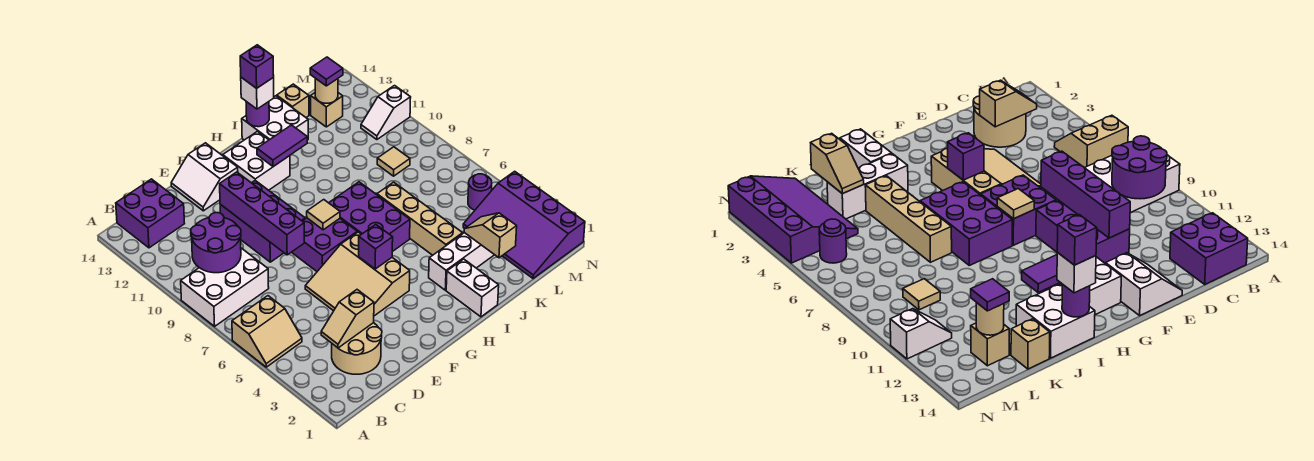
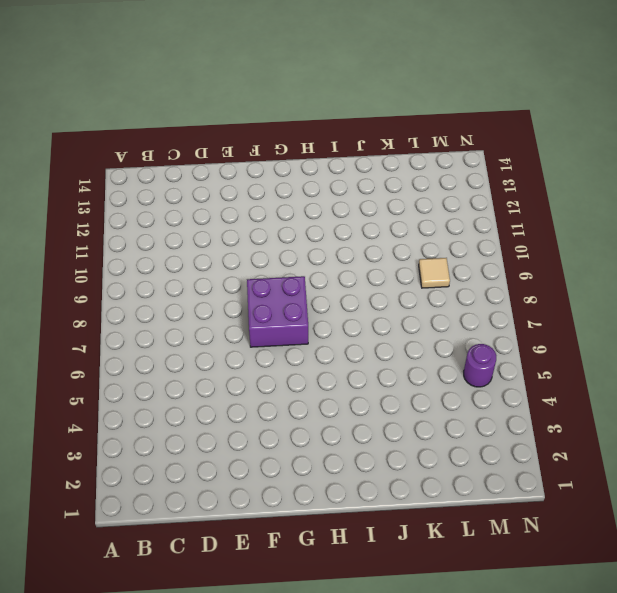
none -> tan 2x2 slope [232,296,302,367]
none -> white 2x3 brick [181,248,269,326]
none -> purple 2x2 brick [116,179,185,248]
none -> tan 2x2 round brick [332,323,382,374]

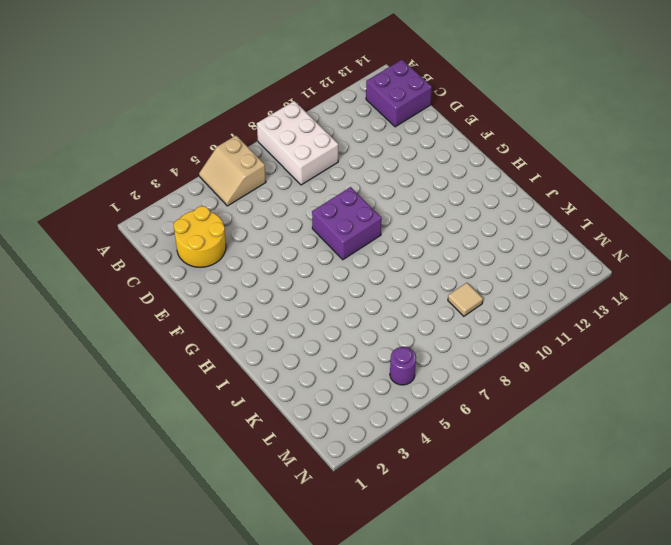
yellow 2x2 round brick [174,206,226,267] -> tan 2x2 round brick [332,323,382,374]
none -> tan 3x3 slope [305,232,410,316]
none -> purple 2x3 brick [220,181,305,262]
none -> white 2x2 slope [171,143,238,211]
none -> white 2x2 brick [223,131,290,190]

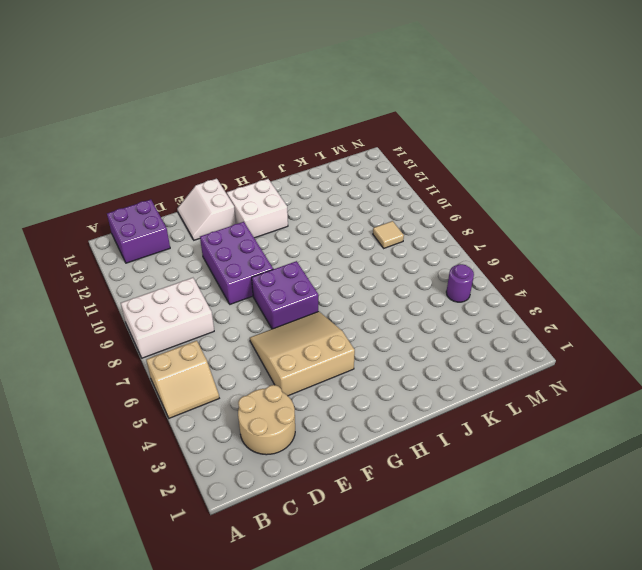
tan 3x3 slope [250,311,355,396] -> tan 3x3 slope turned to [305,232,410,316]
none -> purple 2x3 brick [329,182,410,252]
none -> white 1x2 brick [446,259,499,317]
none -> white 1x3 brick [429,233,494,290]
none -> white 2x2 brick [242,96,308,140]

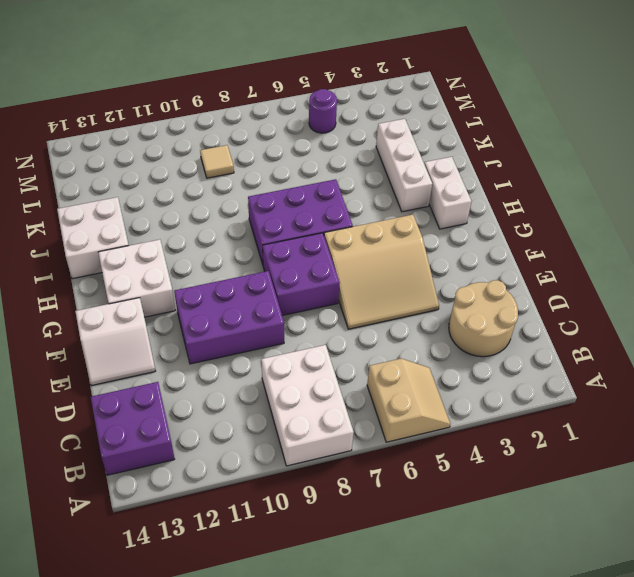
white 1x2 brick [424,157,471,229] -> white 1x2 brick turned to [446,259,499,317]
none -> tan 1x4 brick [377,182,463,255]
none -> tan 1x1 brick [277,84,309,117]
none -> purple 3x4 slope [463,171,585,278]
none -> tan 1x1 brick [311,93,343,127]

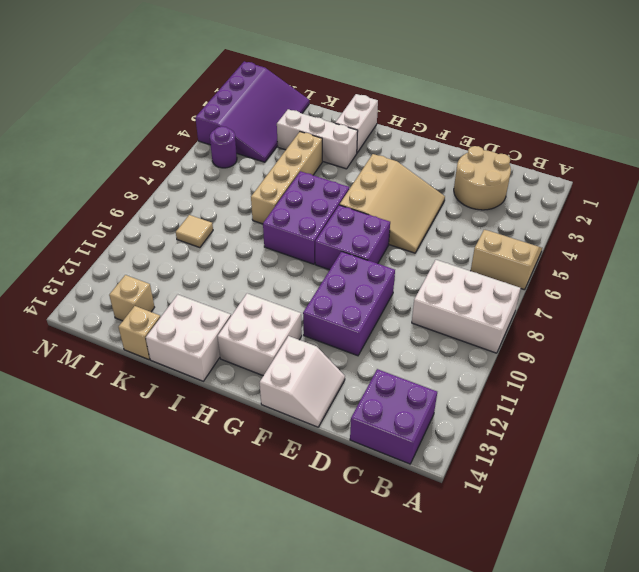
none -> white 1x2 slope [361,86,411,140]
none -> purple 2x2 round brick [191,213,241,273]
none -> tan 1x2 slope [321,290,374,348]
none -> purple 1x4 brick [220,172,304,255]

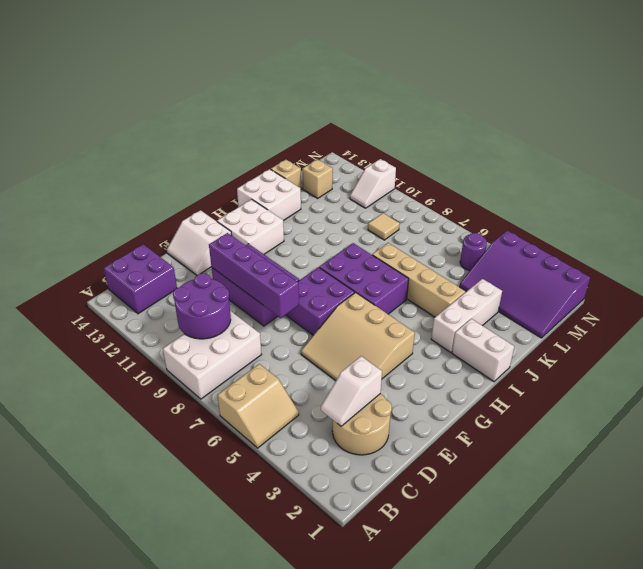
white 1x2 slope [321,356,382,426] -> tan 1x2 slope [321,290,374,348]
none -> purple 1x1 brick [359,225,393,269]
none -> tan 1x1 tile [307,200,340,230]
none -> purple 1x2 tile [257,125,307,167]
none -> purple 1x1 round brick [246,102,269,127]

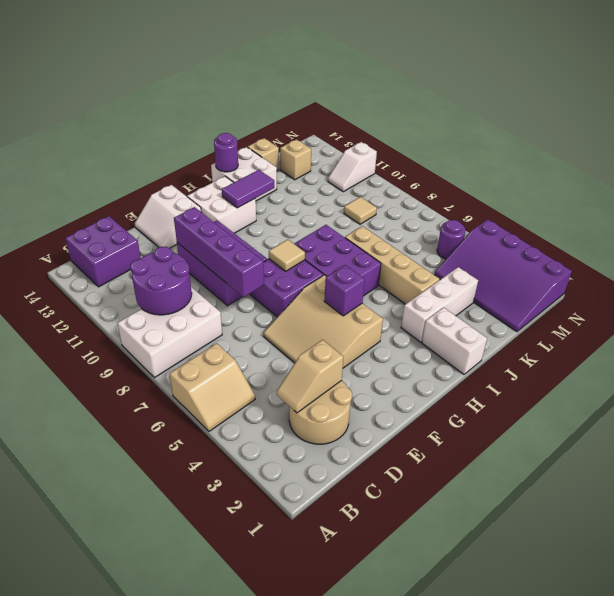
none -> tan 1x2 slope [464,213,517,258]
none -> tan 1x1 round brick [315,78,338,103]
none -> white 1x1 brick [241,77,274,109]
none -> purple 1x1 tile [310,57,343,86]

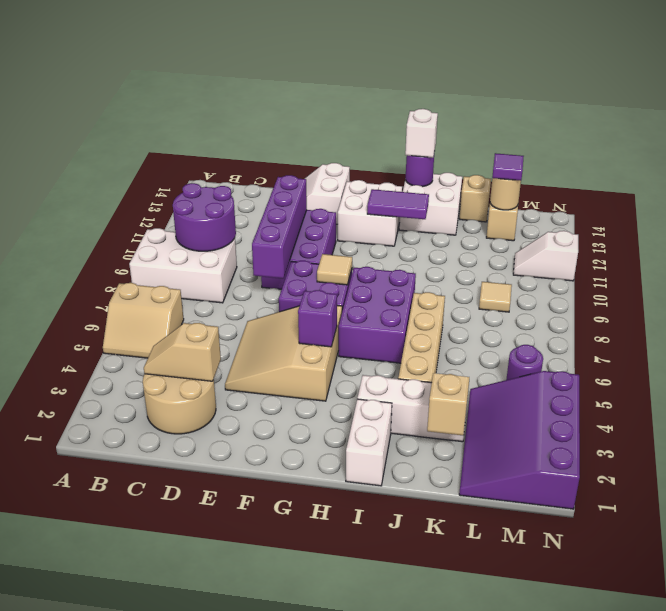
none -> purple 2x2 brick [116,179,185,248]
none -> purple 1x1 brick [240,45,274,88]

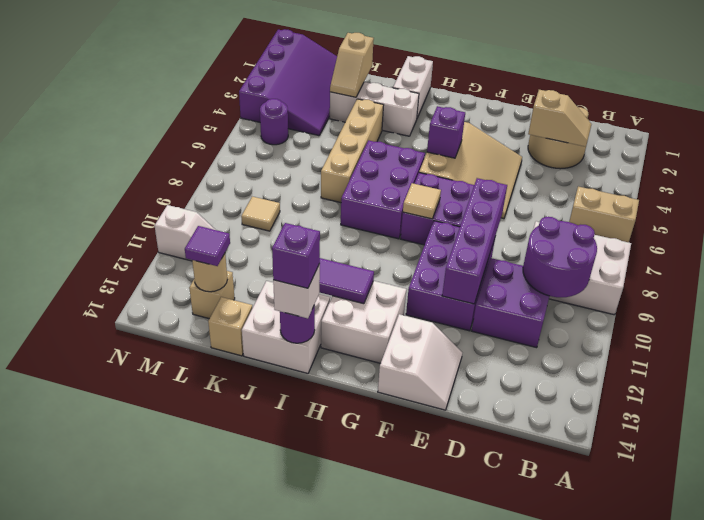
purple 2x2 brick [472,258,549,348] -> purple 2x2 brick moved to [116,179,185,248]

